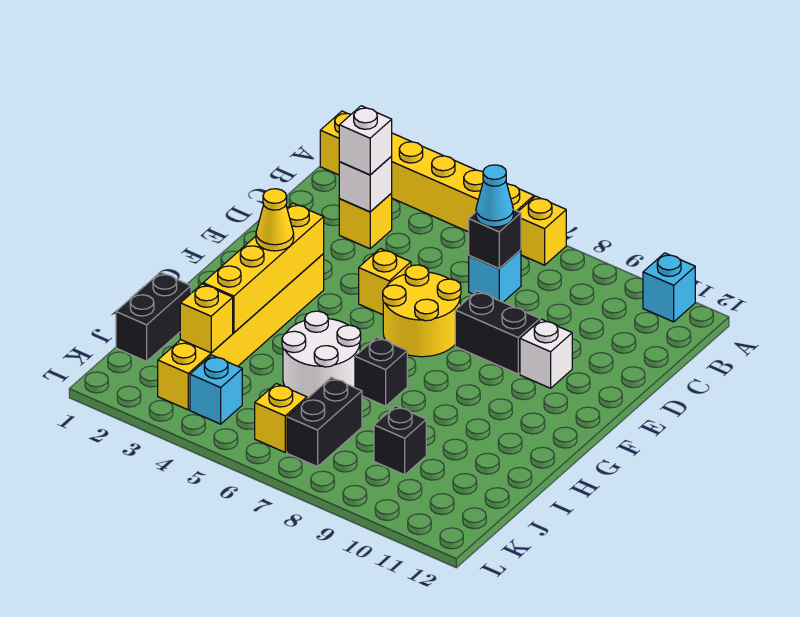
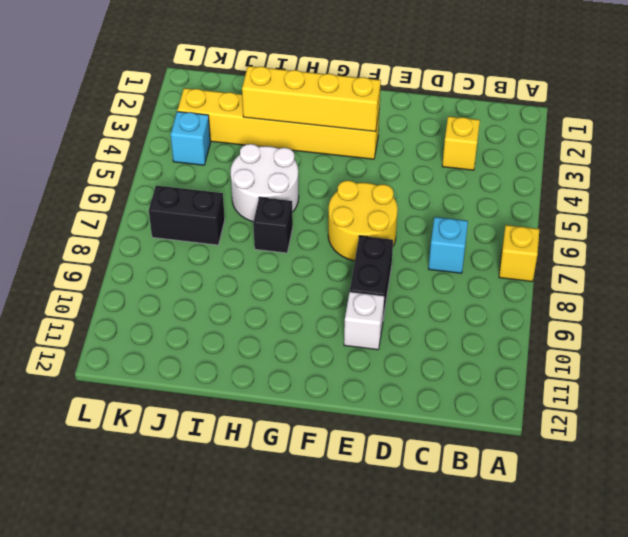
none -> yellow 1x6 brick [320,111,534,232]
none -> cyan 1x1 brick [643,253,695,322]
none -> yellow 1x1 brick [359,248,411,315]

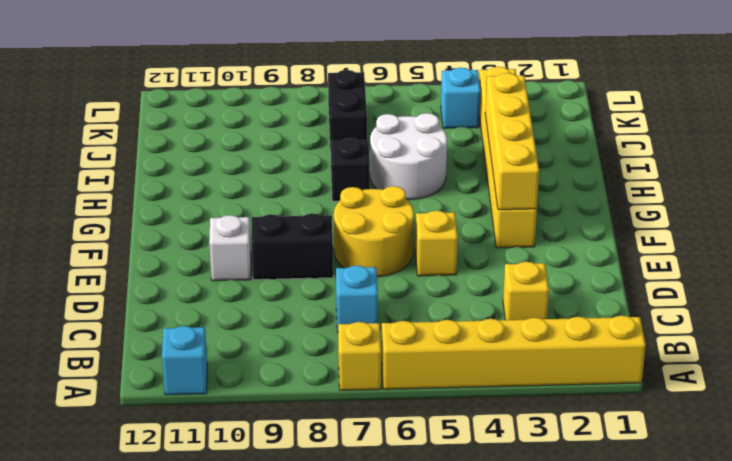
none -> black 1x2 brick [116,272,191,361]
none -> black 1x1 brick [374,406,426,475]
none -> yellow 1x1 brick [255,383,307,452]

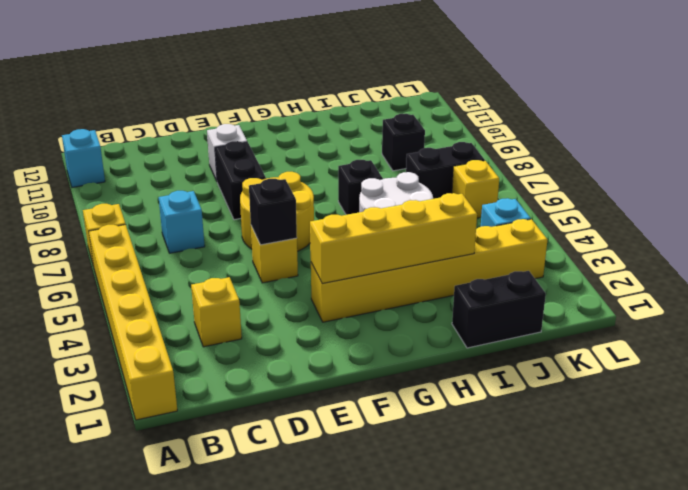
black 1x1 brick [249,179,297,245] -> black 1x1 brick moved to [469,210,521,268]
none -> white 1x1 brick [339,156,392,212]
none -> yellow 1x1 brick [180,284,233,353]
none -> white 1x1 brick [339,106,392,175]

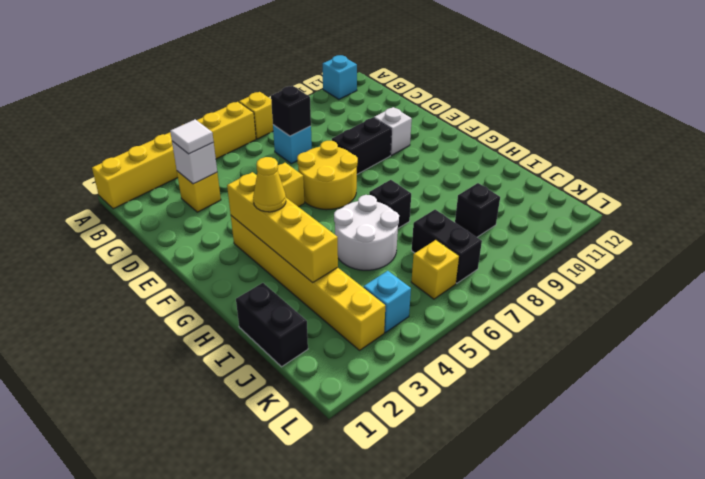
white 1x1 tile [170,119,214,154] -> white 1x1 brick [339,106,392,175]
none -> yellow 1x1 brick [180,284,233,353]
none -> cyan 1x1 cone [476,165,513,227]

